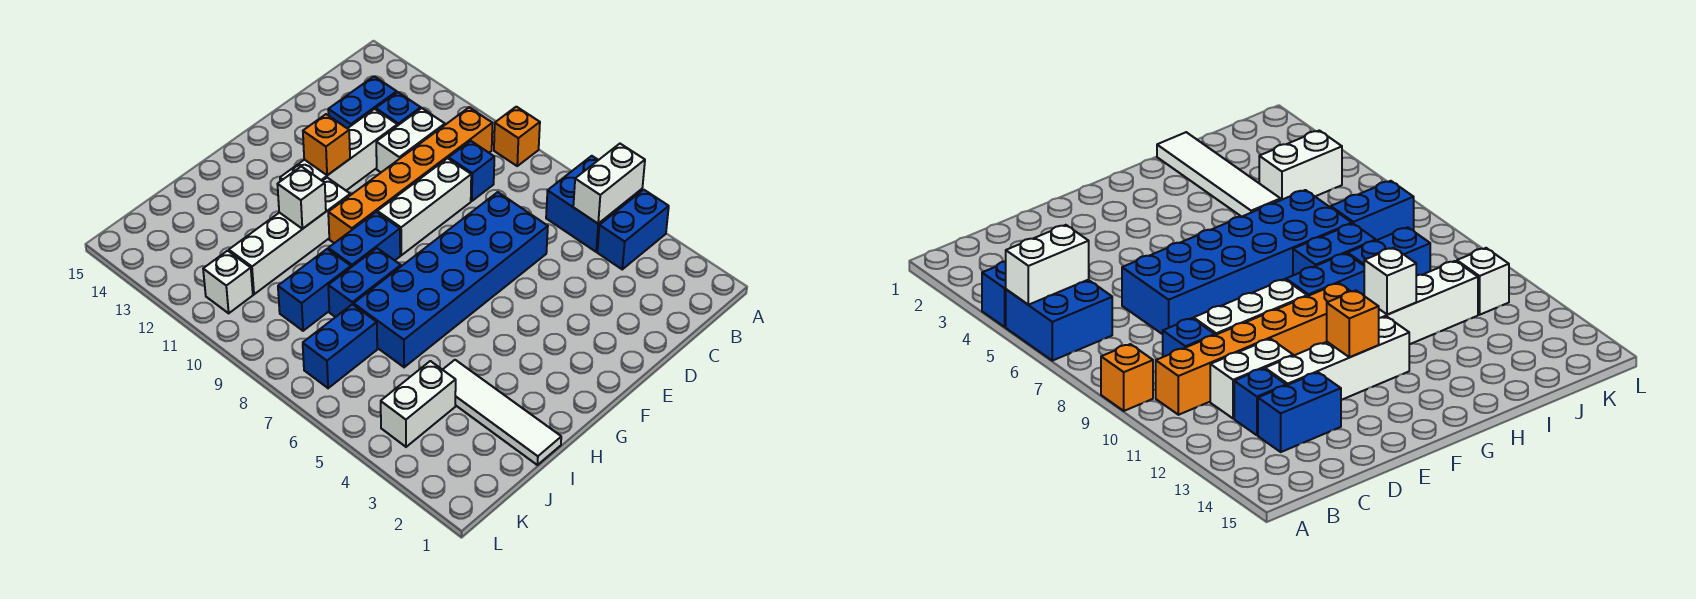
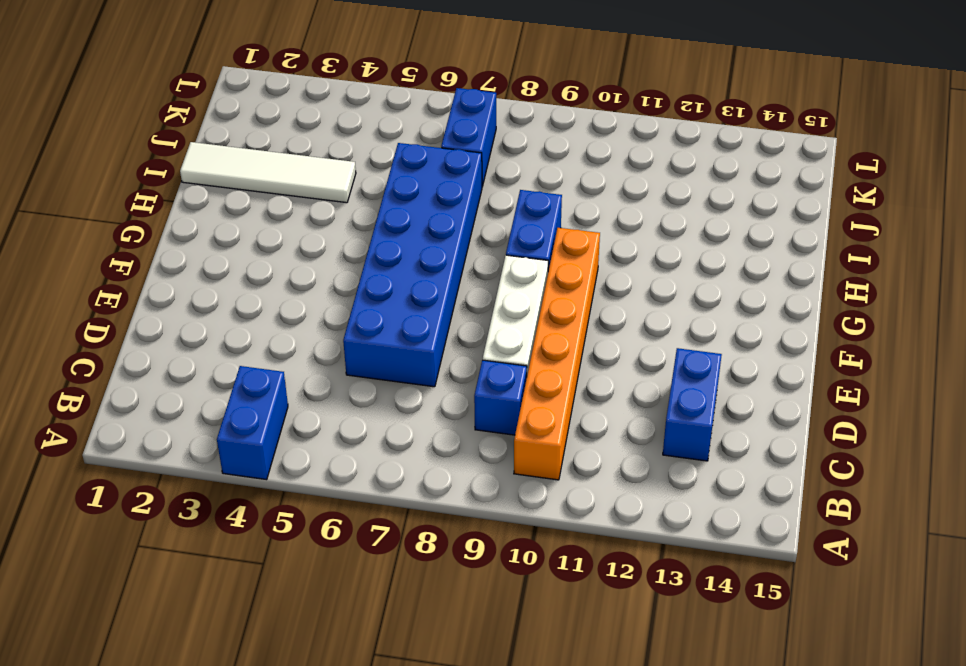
none -> blue 2x2 brick [546,156,642,252]
none -> orange 1x1 brick [494,107,540,166]
none -> white 1x2 brick [376,108,445,172]

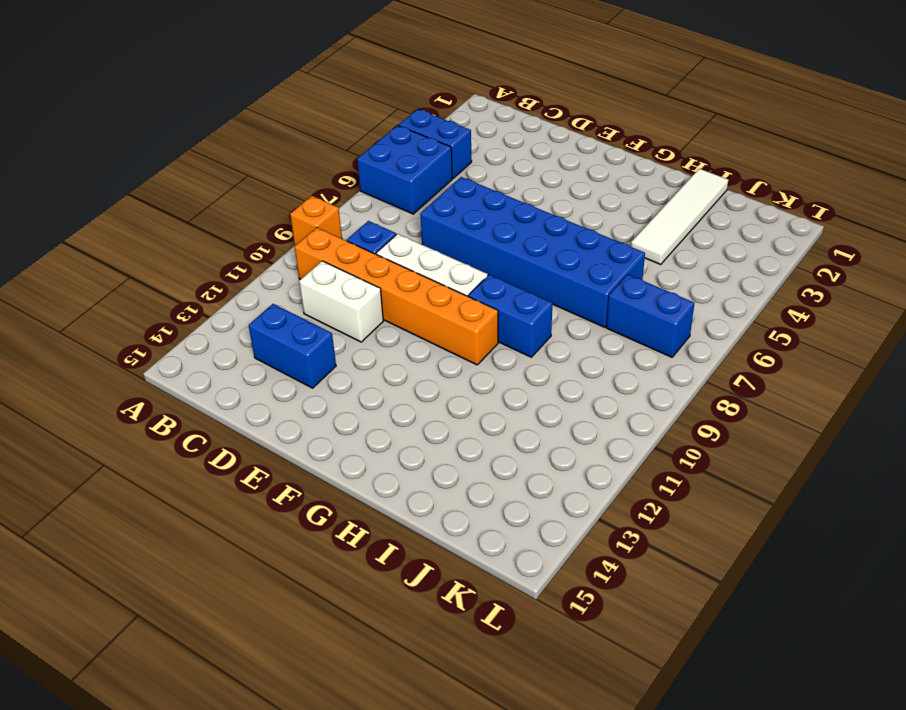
none -> blue 1x1 brick [376,92,421,126]
none -> white 1x4 brick [280,109,397,190]
none -> white 1x4 brick [229,178,350,294]

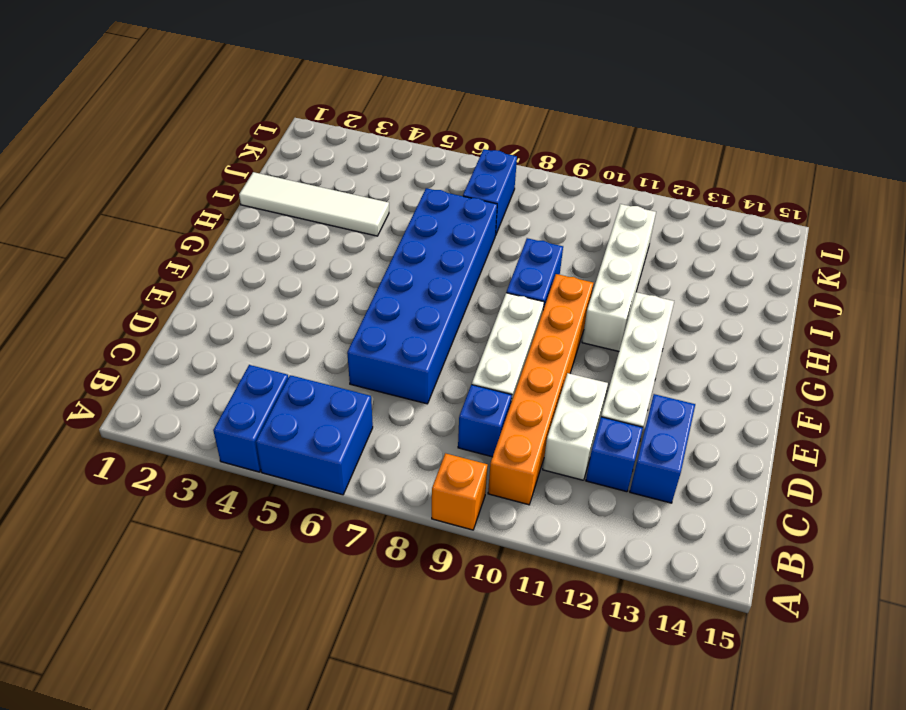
none -> blue 1x2 brick [328,248,401,317]
none -> blue 1x2 brick [278,249,351,331]
none -> white 1x2 brick [381,361,456,447]

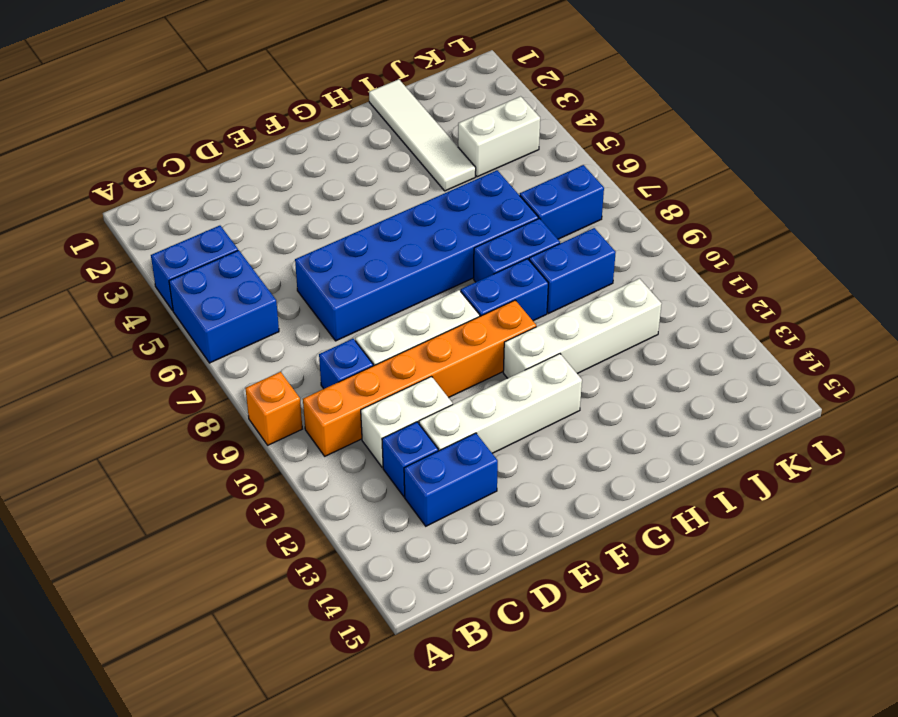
none -> white 1x1 brick [203,251,253,313]
none -> white 1x2 brick [573,144,645,224]
none -> orange 1x1 brick [303,114,350,175]

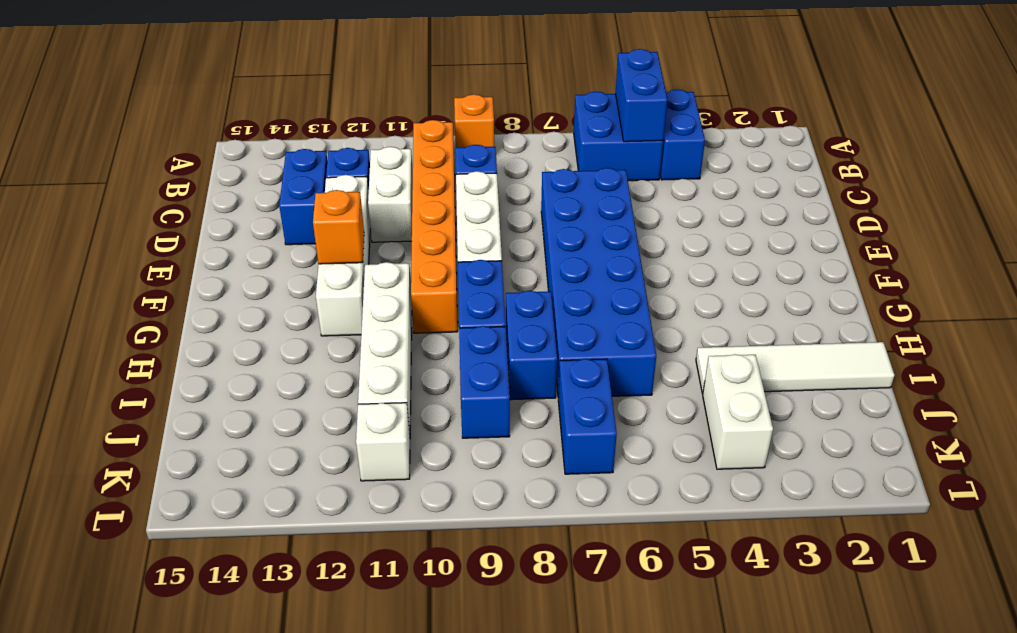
blue 1x2 brick [616,49,667,142] -> white 1x2 brick [573,144,645,224]
none -> white 1x1 brick [277,166,326,229]

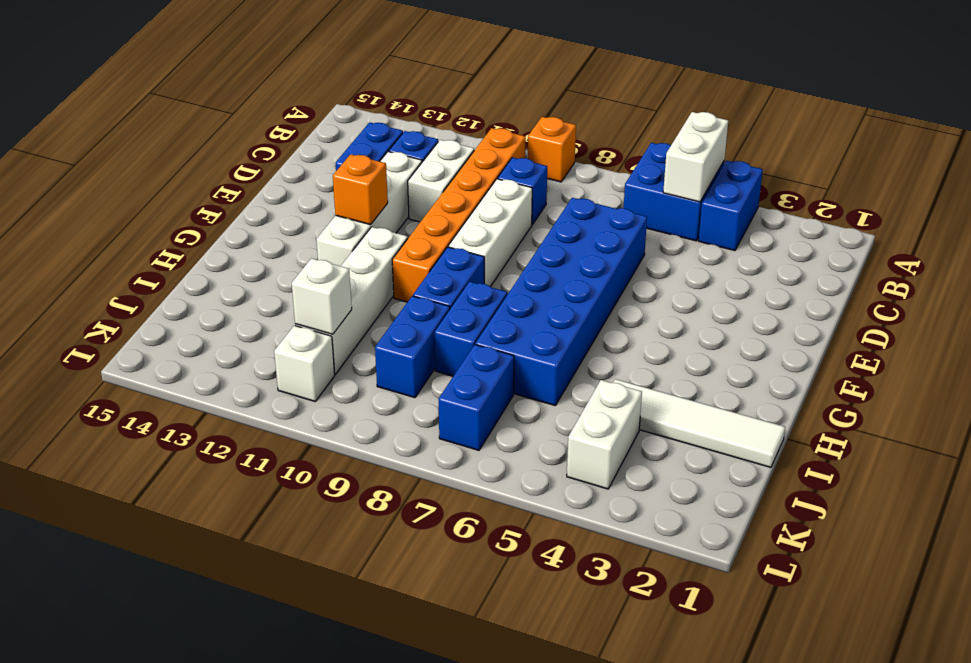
white 1x1 brick [292,258,352,334] -> white 1x1 brick moved to [277,166,326,229]

